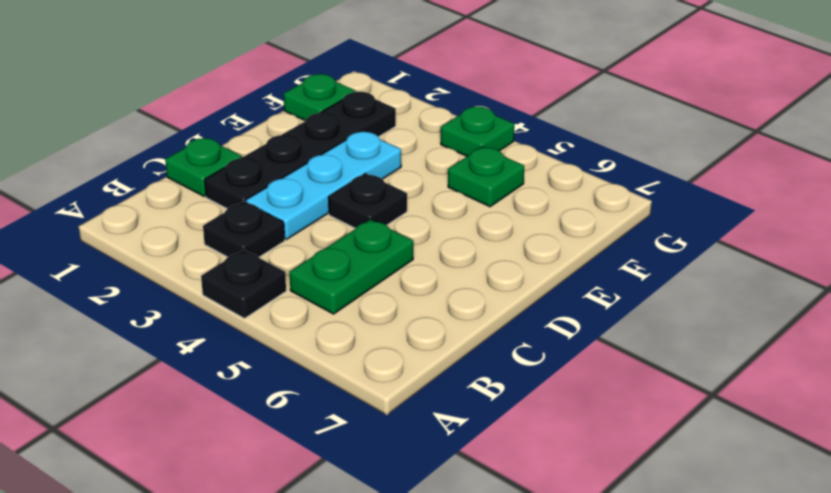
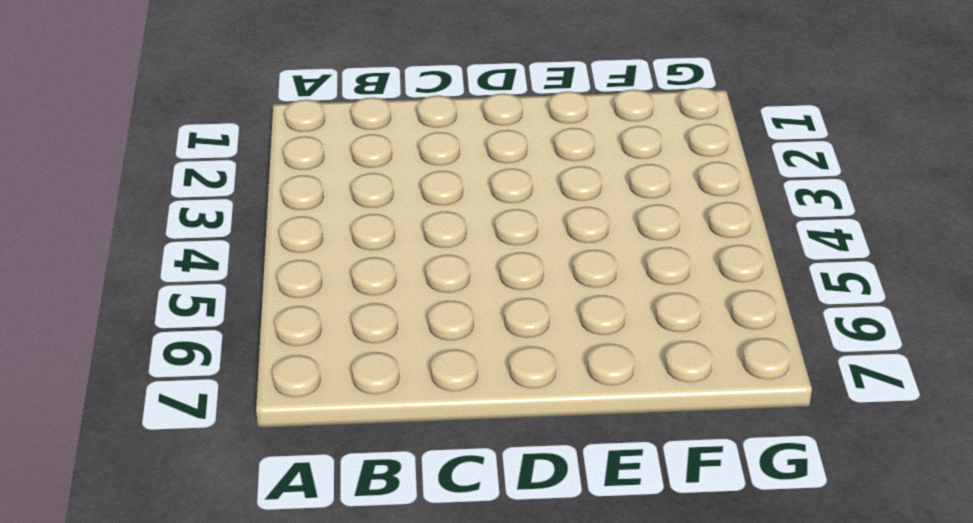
none -> black 1x1 plate [201,250,286,318]
none -> black 1x1 plate [203,201,285,257]

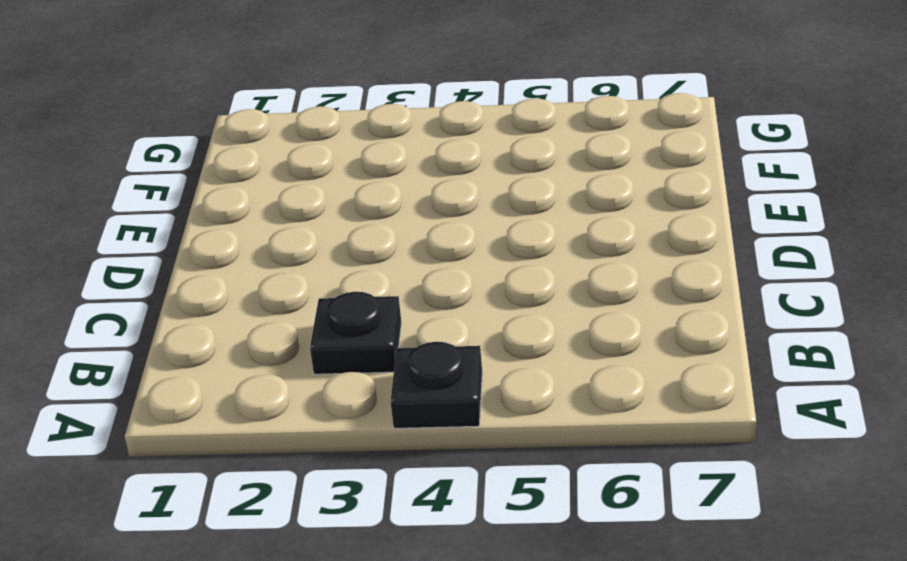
none -> green 1x2 plate [289,219,413,314]
none -> green 1x1 plate [165,137,242,196]

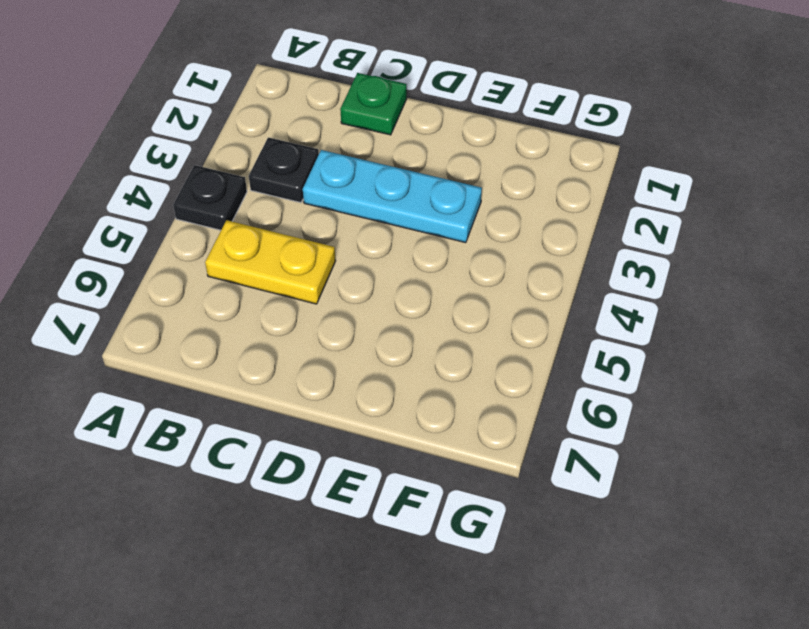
yellow 1x2 plate [205,220,336,304] -> green 1x2 plate [289,219,413,314]
none -> black 1x4 plate [205,92,396,209]
none -> black 1x1 plate [328,173,407,228]

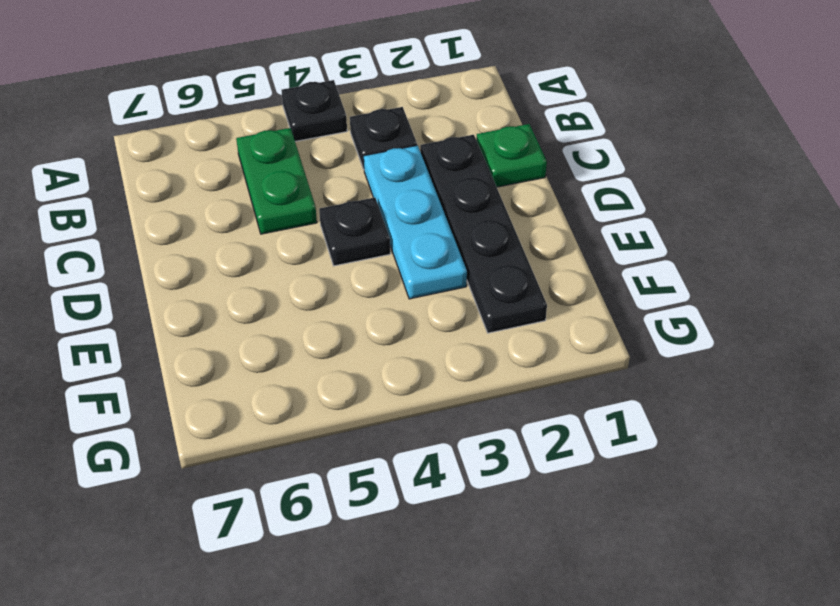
none -> green 1x1 plate [284,74,355,121]
none -> green 1x1 plate [448,147,524,207]

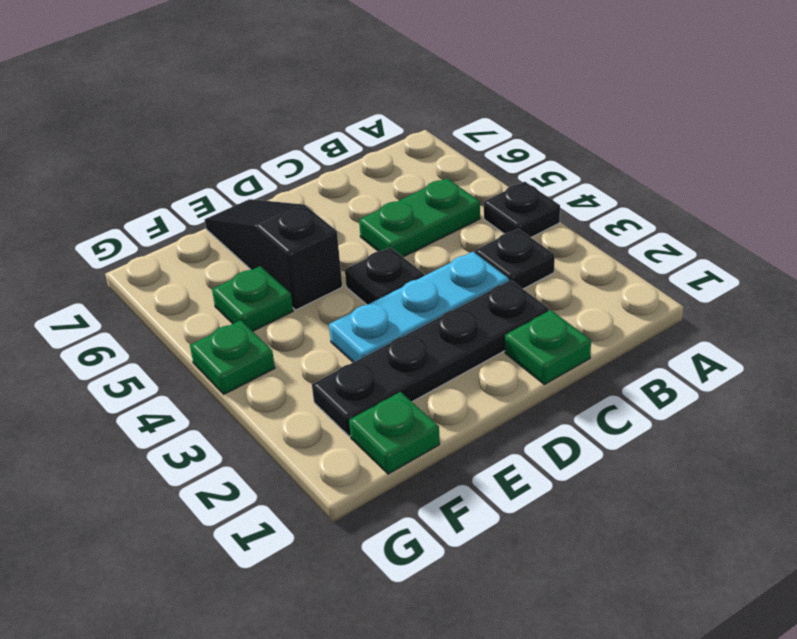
black 1x3 slope [205,199,342,310] -> none

